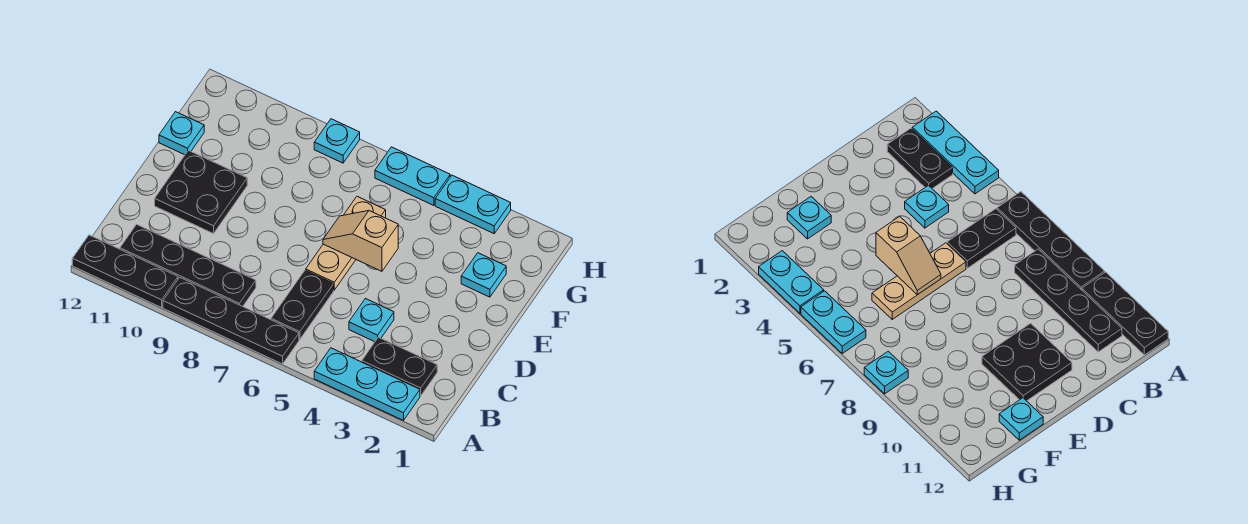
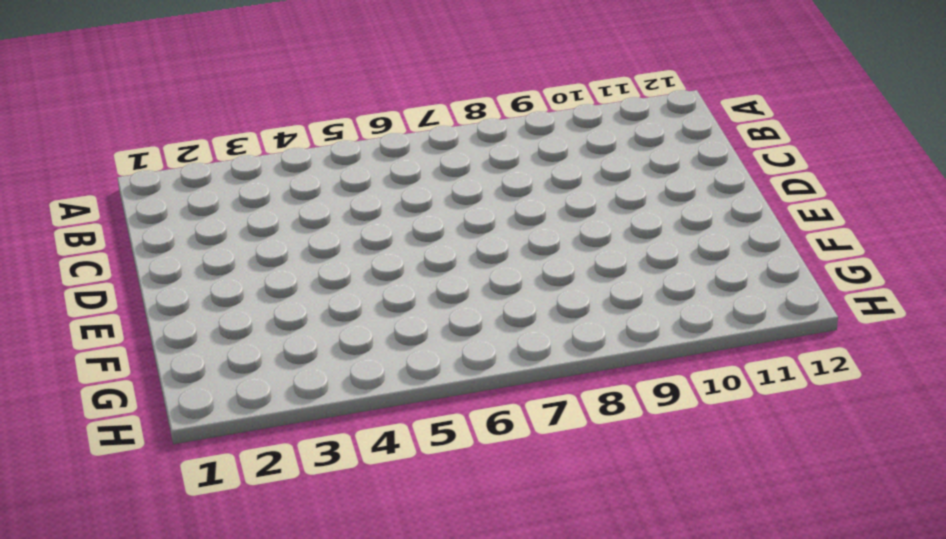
none -> cyan 1x3 plate [314,348,420,420]
none -> black 1x4 plate [163,277,299,364]
none -> black 1x3 plate [72,235,178,308]

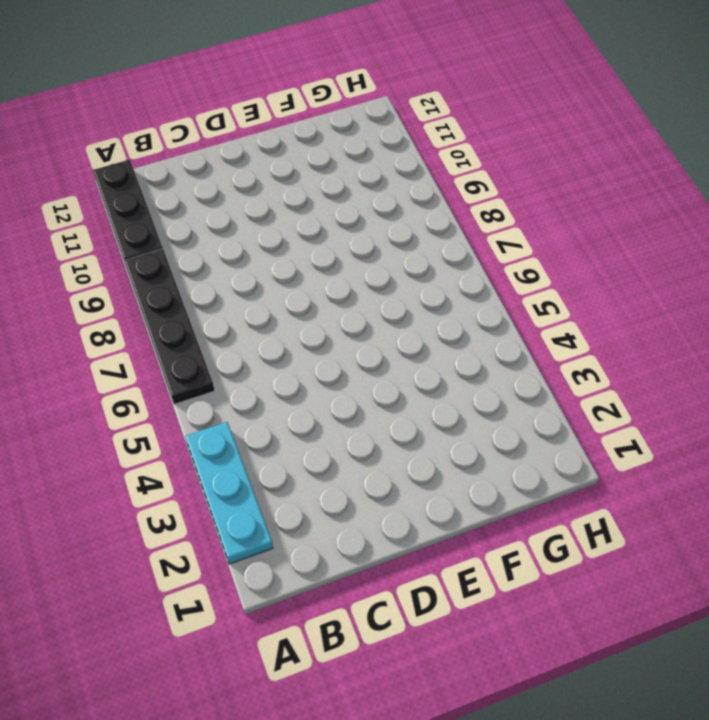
none -> black 1x2 plate [362,337,437,396]
none -> black 1x2 plate [271,270,334,339]
none -> black 1x4 plate [120,224,256,307]

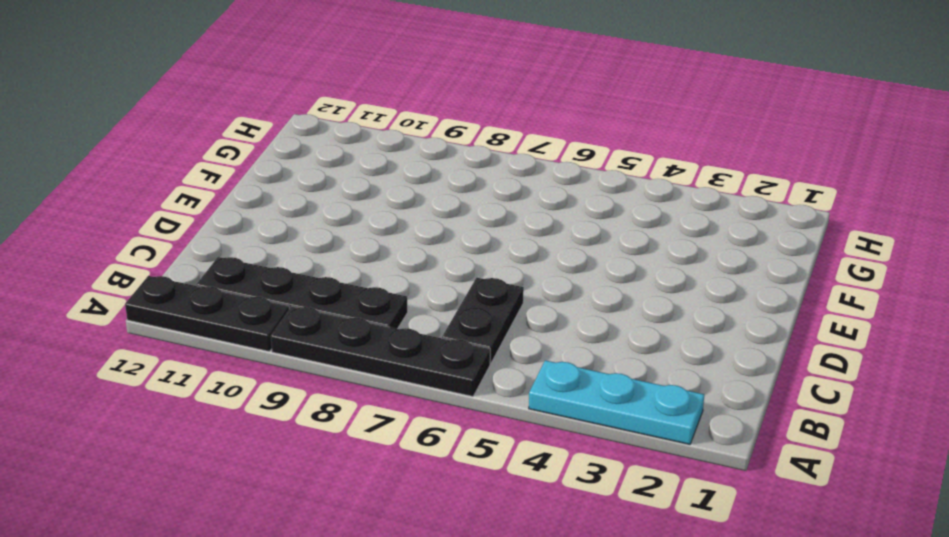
none -> black 1x2 plate [362,337,437,396]
none -> cyan 1x1 plate [349,299,394,342]
none -> tan 1x3 plate [306,197,386,290]

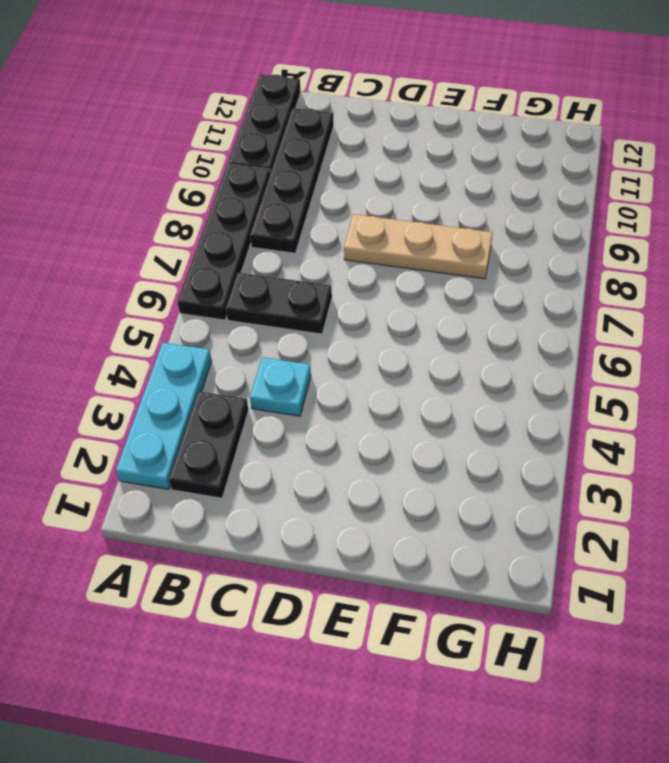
tan 1x3 plate [344,214,493,279] -> tan 1x3 plate moved to [306,197,386,290]
none -> black 2x2 plate [155,151,247,234]
none -> cyan 1x1 plate [461,253,506,297]
none -> cyan 1x1 plate [159,112,204,155]

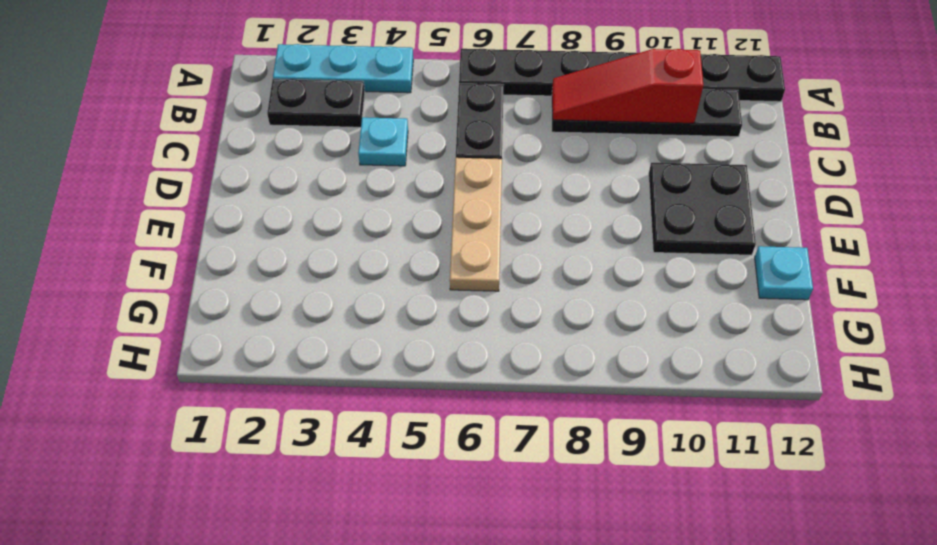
red 1x3 slope [553,49,703,123] -> none
none -> cyan 1x1 plate [461,253,506,297]
none -> cyan 1x2 plate [435,175,511,234]
none -> cyan 1x2 plate [375,147,450,205]

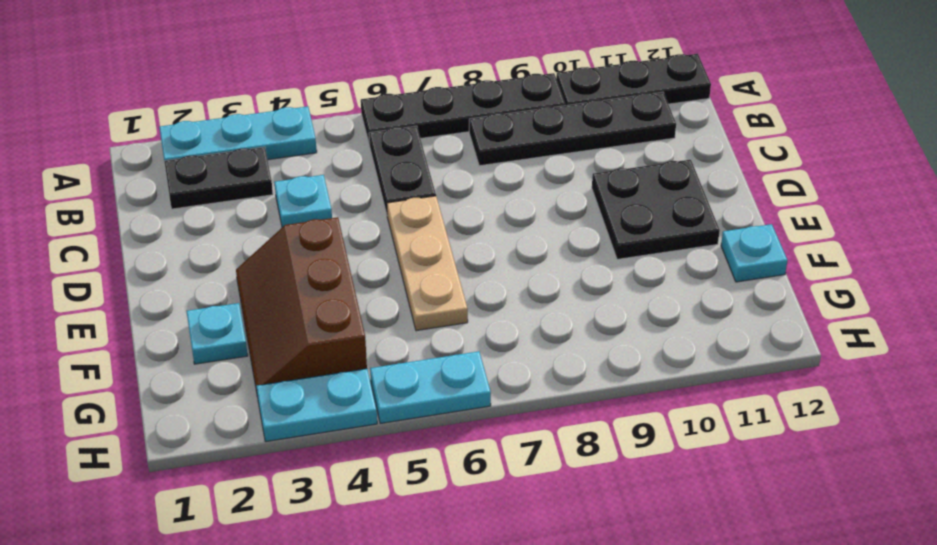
brown 2x3 slope [236,217,367,391] -> none
none -> cyan 1x1 plate [314,119,360,163]
none -> tan 1x2 slope [323,211,398,271]

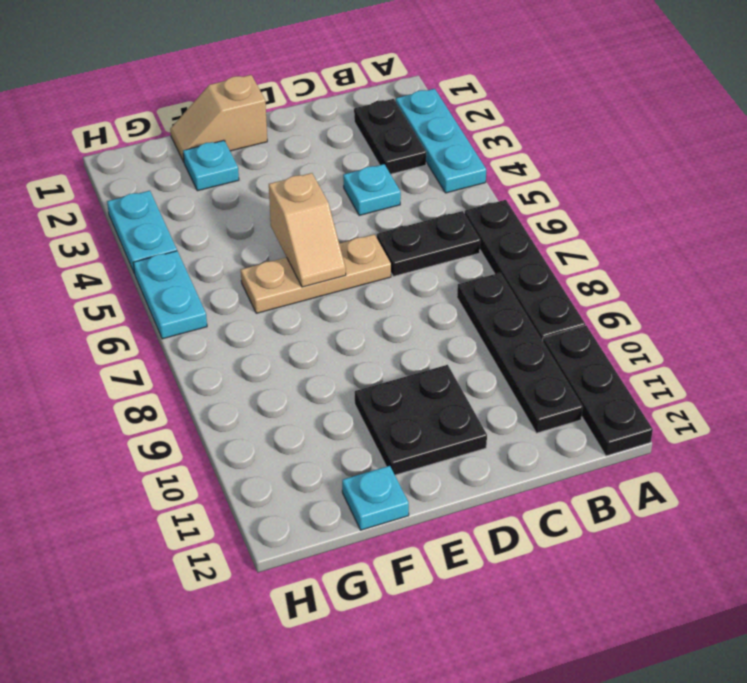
tan 1x2 slope [170,75,267,162] -> none
none -> cyan 1x1 plate [314,119,360,163]

